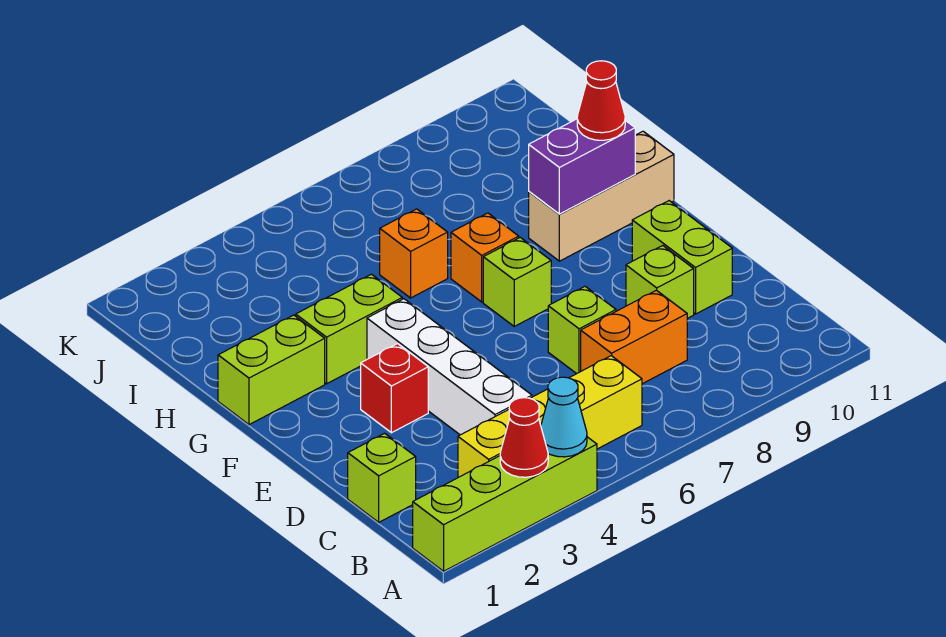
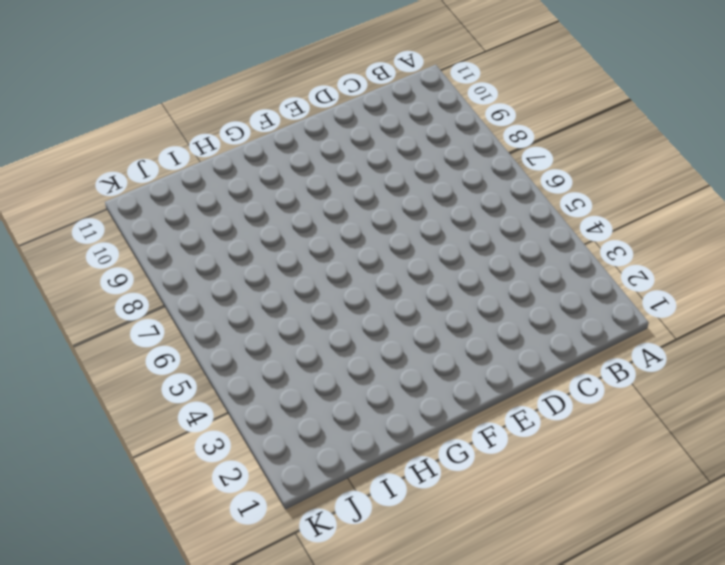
none -> lime 1x4 brick [413,437,597,571]
none -> yellow 1x4 brick [458,356,642,477]
none -> lime 1x1 brick [348,433,416,522]

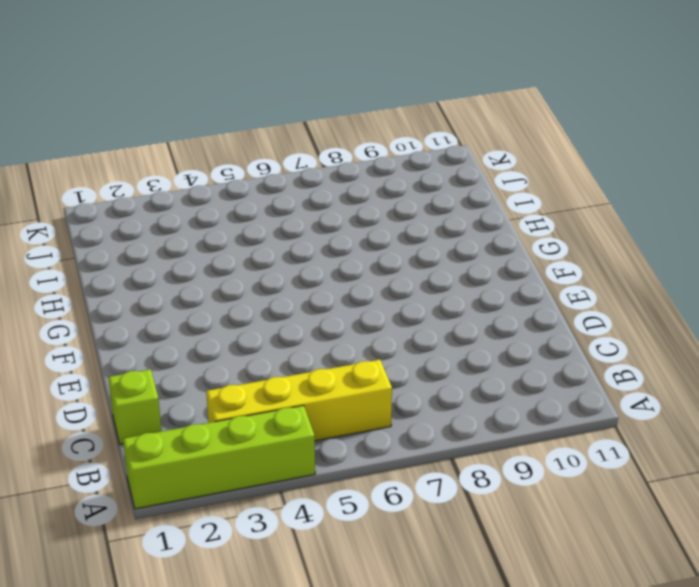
none -> white 1x4 brick [367,299,532,435]
none -> orange 1x2 brick [581,290,687,384]
none -> lime 1x1 brick [548,286,616,374]

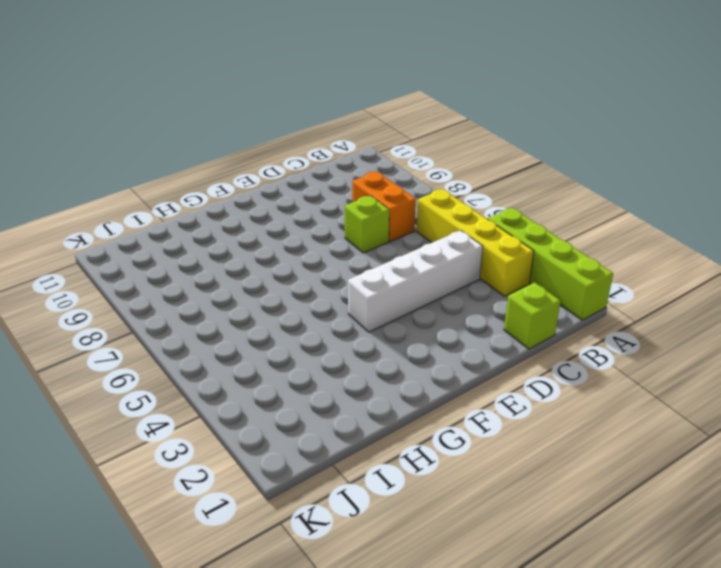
none -> lime 1x1 brick [626,246,694,319]
none -> lime 1x2 brick [632,201,732,314]
none -> red 1x1 brick [361,344,428,433]

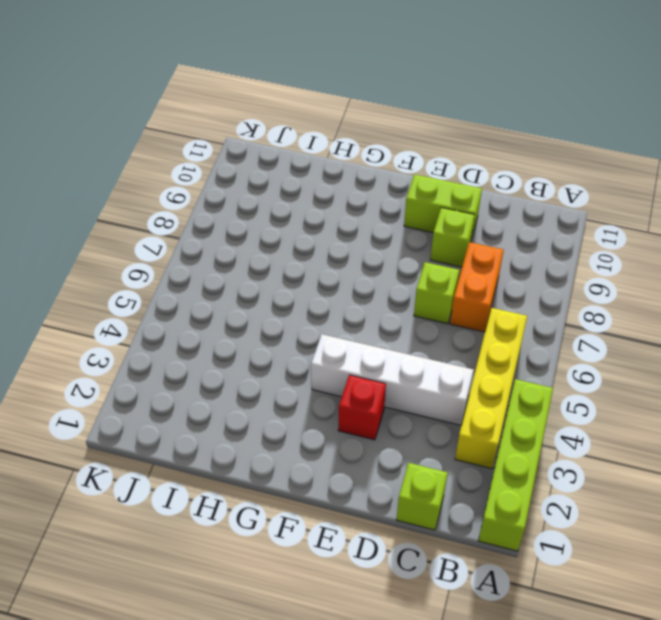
none -> lime 1x1 brick [483,237,551,326]
none -> lime 1x2 brick [218,315,325,425]
none -> lime 1x2 brick [296,274,402,384]

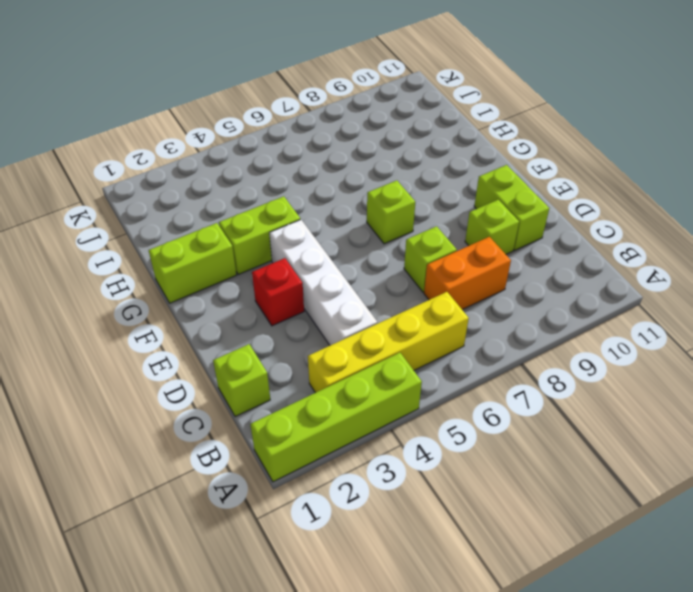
none -> orange 1x1 brick [451,213,519,302]
none -> tan 1x3 brick [529,131,674,261]
none -> orange 1x1 brick [380,209,448,298]

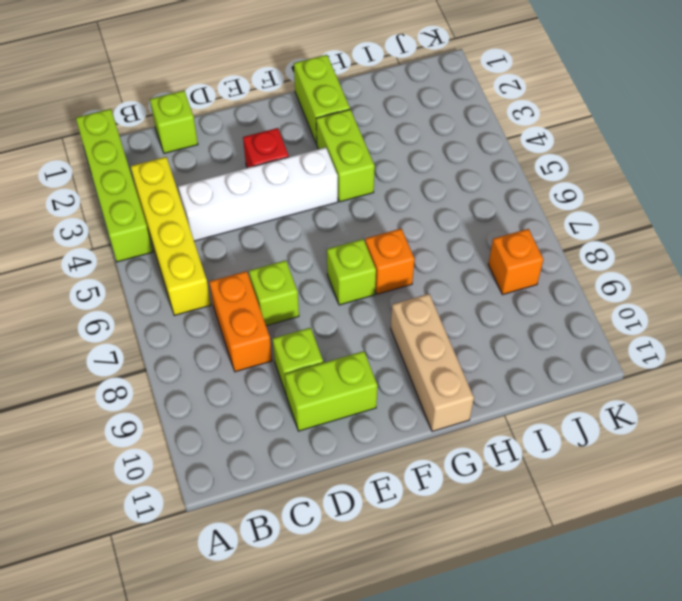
orange 1x1 brick [488,229,543,295] -> orange 1x1 brick moved to [380,209,448,298]
none -> red 1x1 cone [500,398,548,477]
none -> cyan 1x1 cone [541,377,587,457]
none -> purple 1x2 brick [529,119,635,214]

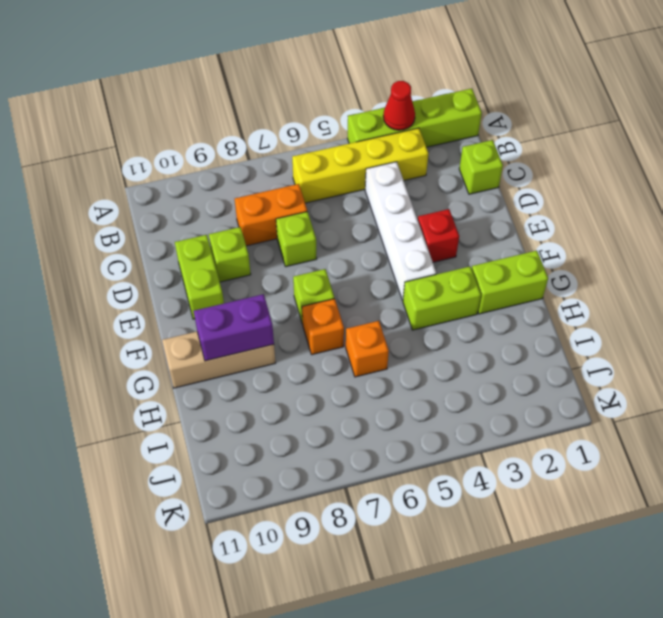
none -> cyan 1x1 cone [541,377,587,457]
none -> red 1x1 cone [577,61,625,140]

